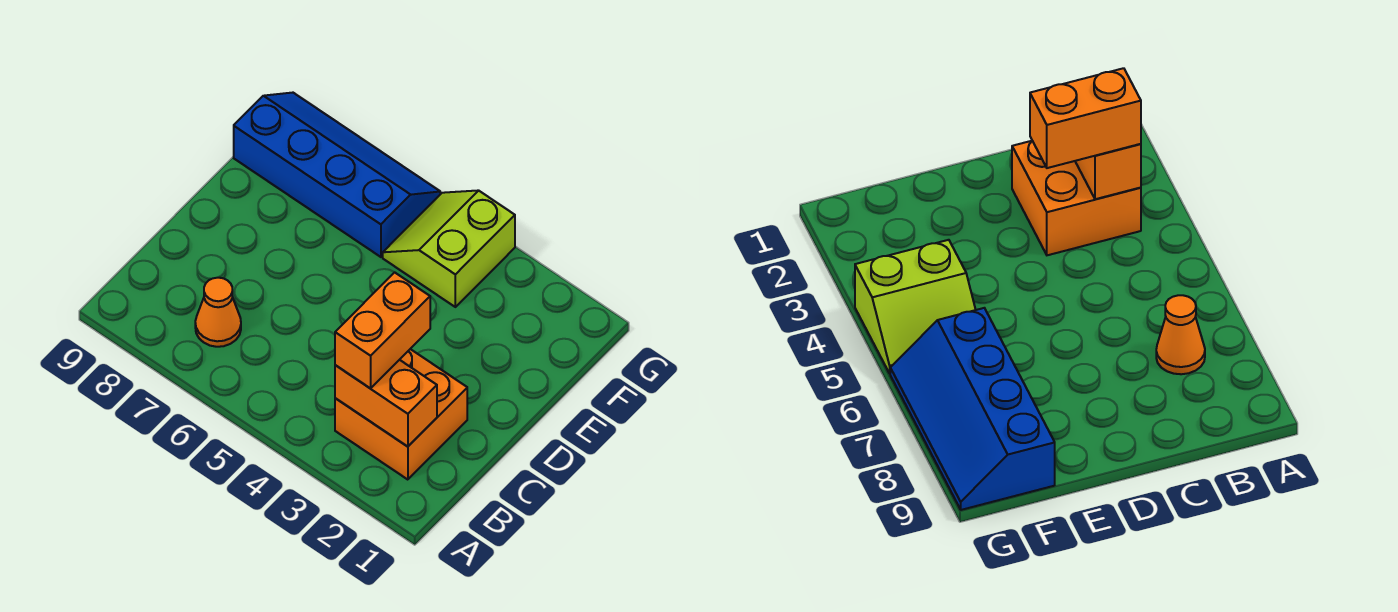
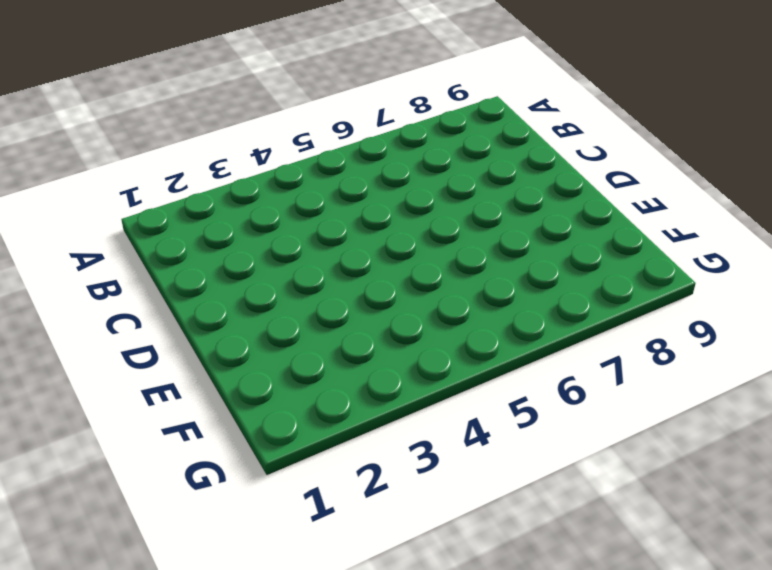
none -> orange 2x2 brick [335,349,467,480]
none -> orange 1x1 cone [195,278,241,347]

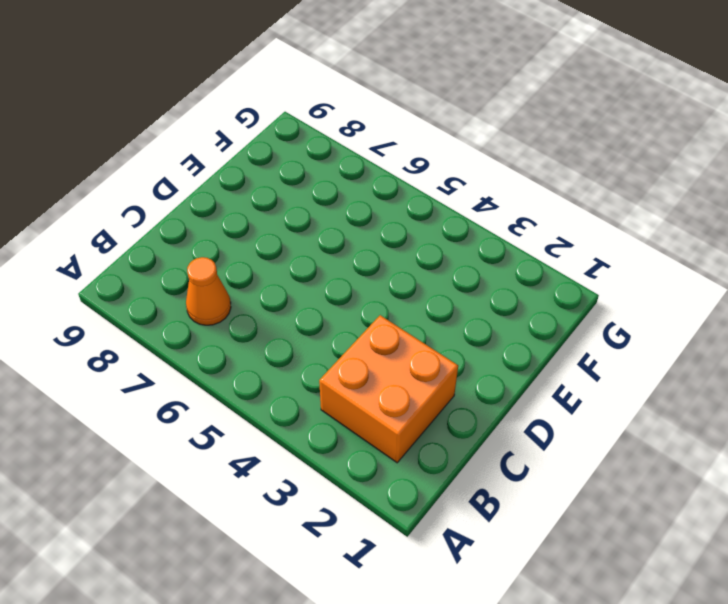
none -> lime 2x2 slope [383,191,515,307]
none -> blue 2x4 slope [234,93,440,257]

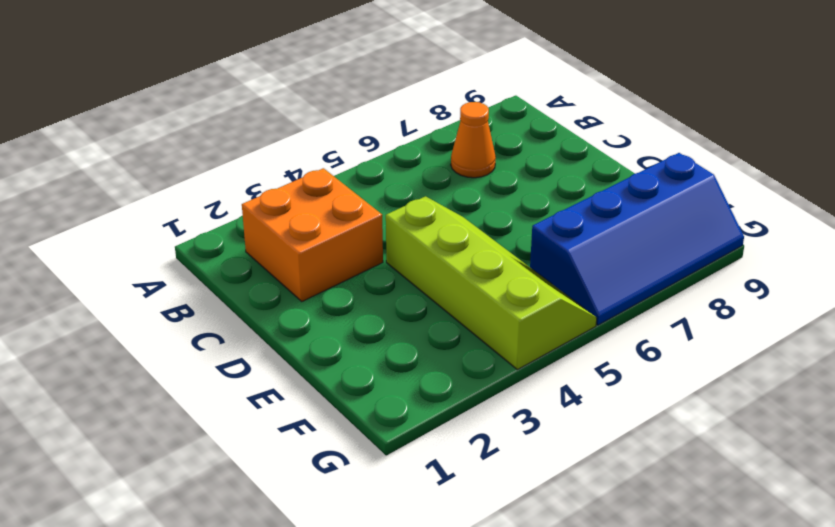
lime 2x4 slope [386,196,597,370] -> lime 2x2 slope [383,191,515,307]
none -> orange 1x2 brick [335,360,437,447]
none -> orange 1x2 brick [335,272,430,388]

